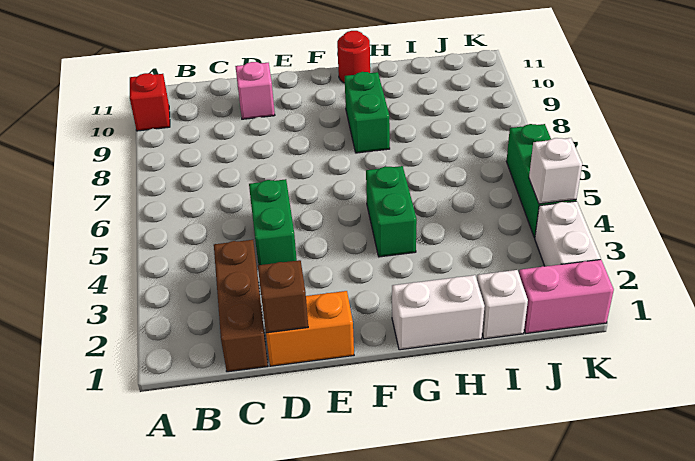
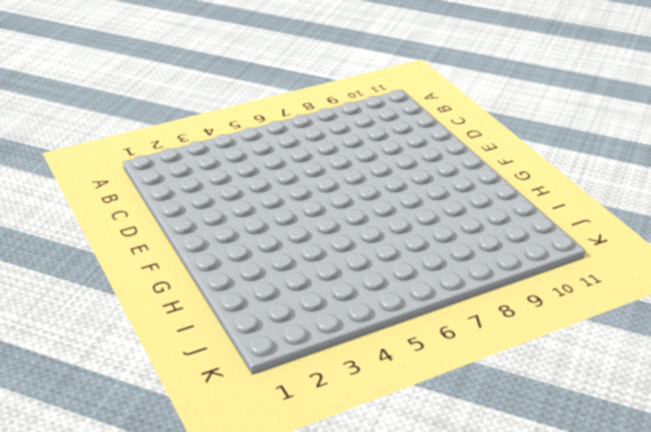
none -> red 1x1 brick [130,73,170,131]
none -> brown 1x3 brick [214,240,268,372]
none -> orange 1x2 brick [266,291,354,366]

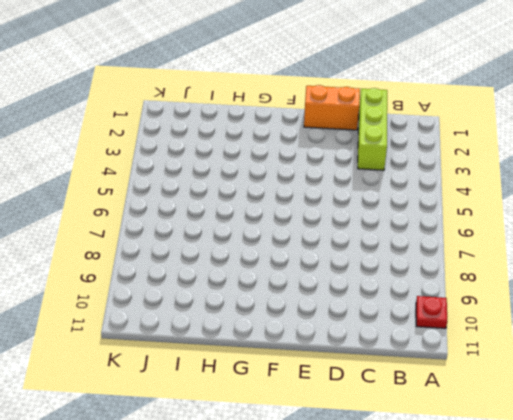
red 1x1 plate [416,296,447,328] -> red 1x1 brick [130,73,170,131]
lime 1x3 brick [358,88,387,170] -> brown 1x3 brick [214,240,268,372]
none -> green 1x2 brick [249,179,297,265]
none -> pink 1x1 brick [235,62,275,119]
none -> white 1x2 brick [392,275,485,350]

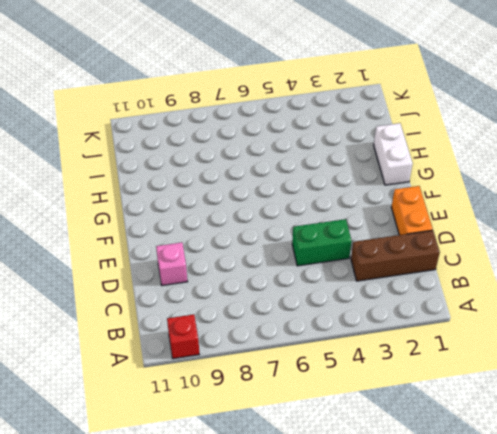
none -> green 1x2 brick [366,166,417,257]
none -> green 1x2 brick [345,72,390,153]
none -> red 1x1 round brick [337,31,370,83]

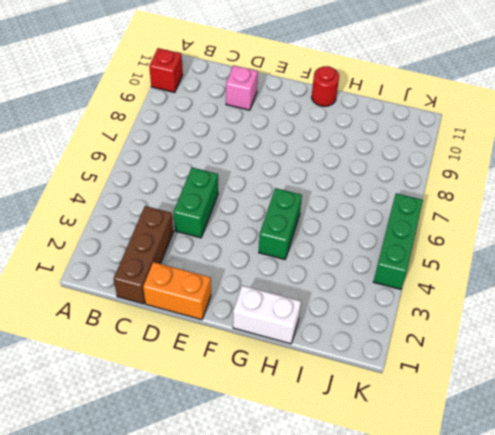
none -> green 1x2 brick [345,72,390,153]
none -> white 1x1 brick [477,270,528,339]
none -> pink 1x2 brick [519,260,614,333]

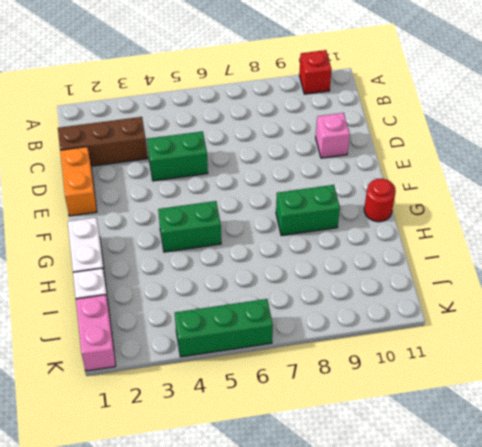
none -> white 1x2 brick [535,201,601,266]
none -> brown 1x1 brick [258,260,308,333]
none -> white 1x1 brick [529,138,582,204]

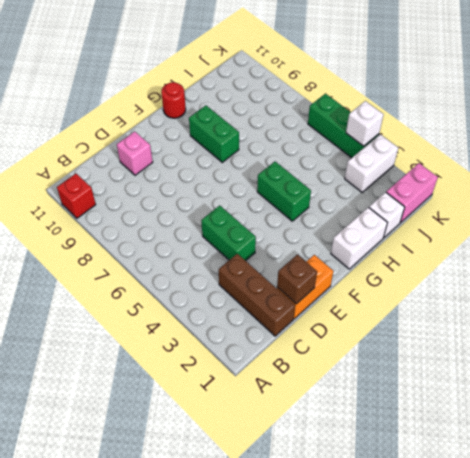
white 1x2 brick [345,134,398,192] -> white 1x2 brick turned to [535,201,601,266]

